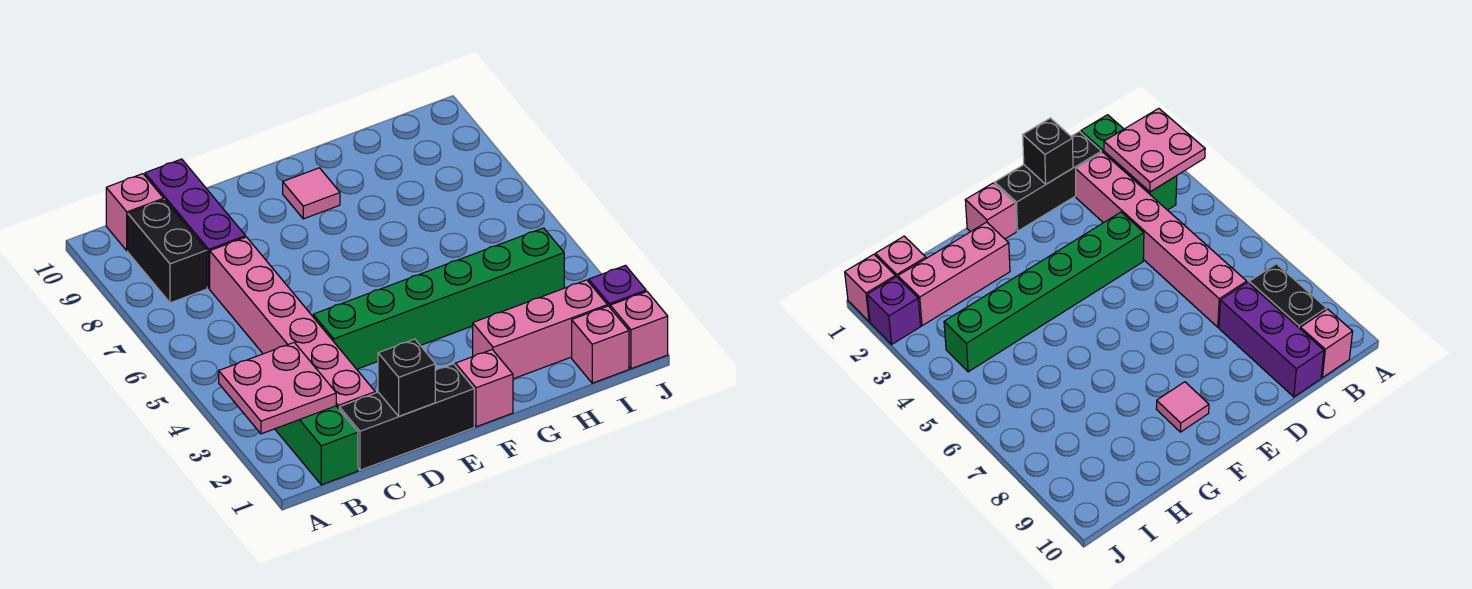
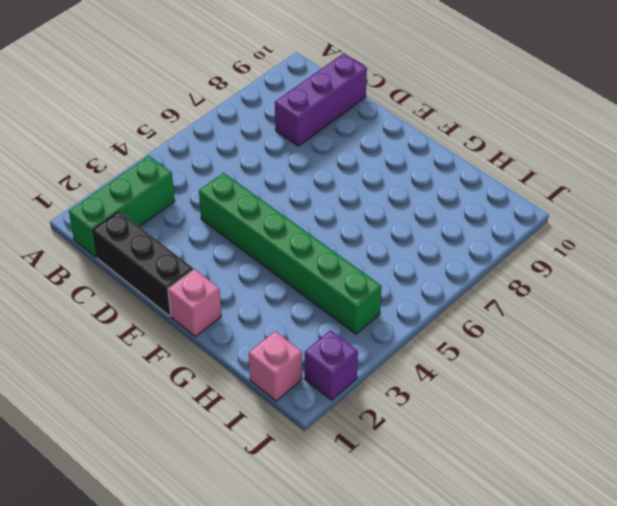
none -> black 1x2 brick [128,200,207,303]
none -> pink 1x1 brick [106,174,164,251]
none -> pink 1x6 brick [210,237,375,409]

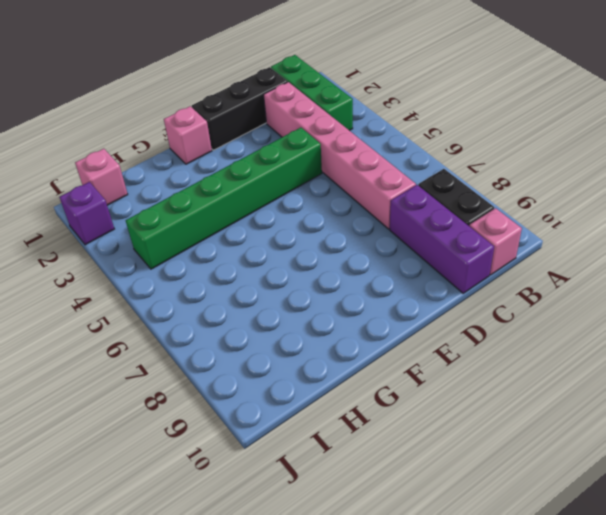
none -> pink 1x1 tile [283,168,340,219]
none -> pink 1x3 brick [473,280,607,379]
none -> pink 1x1 brick [610,292,668,369]

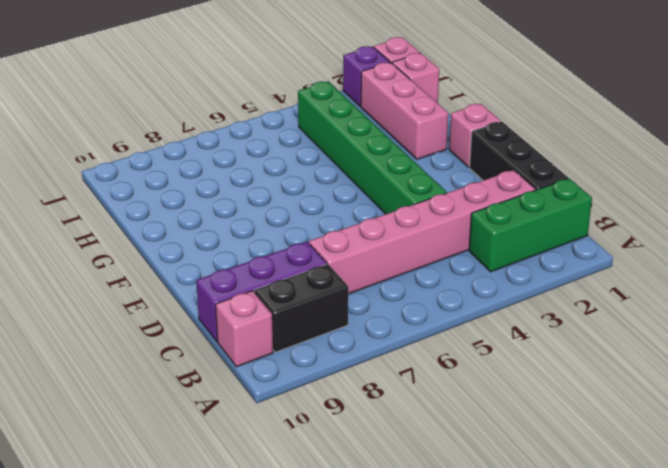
none -> pink 1x1 tile [283,168,340,219]
none -> pink 2x2 plate [219,343,336,434]
none -> black 1x1 brick [378,339,435,416]

